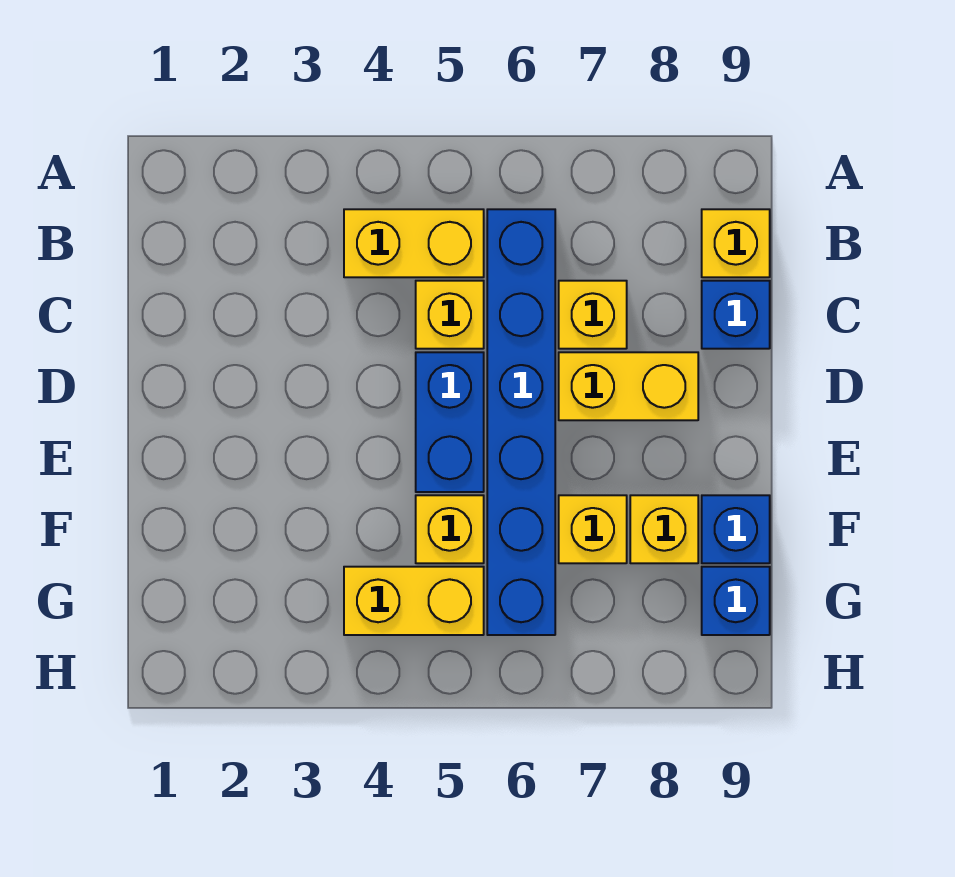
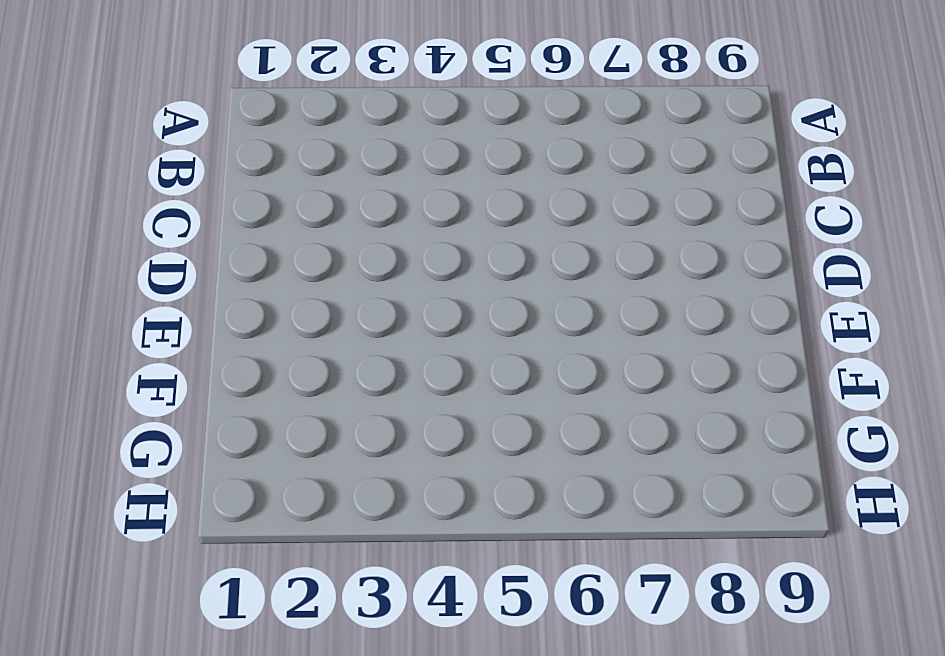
none -> yellow 1x2 brick [344,209,484,277]
none -> blue 1x6 brick [487,209,555,635]
none -> yellow 1x1 brick [702,209,770,277]

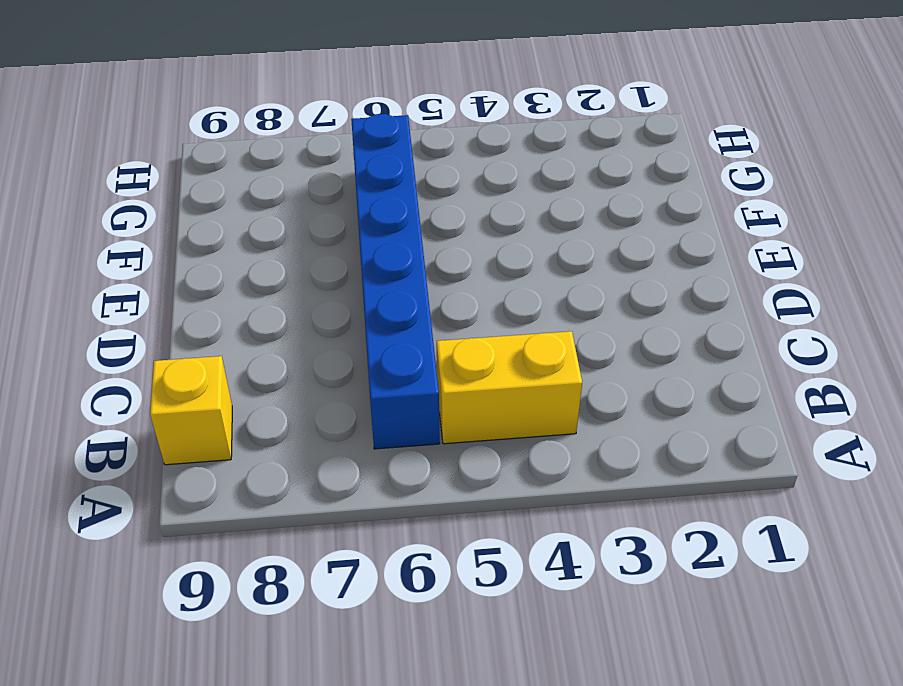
none -> yellow 1x1 brick [416,281,484,349]
none -> yellow 1x1 brick [559,281,627,349]
none -> blue 1x1 brick [702,281,770,349]

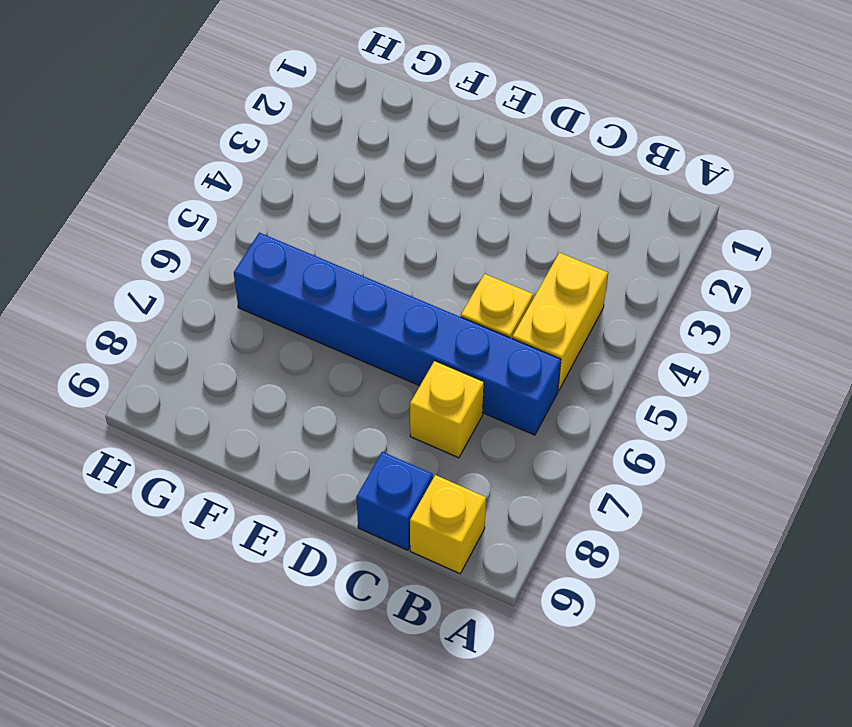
none -> blue 1x2 brick [416,352,484,492]
none -> yellow 1x2 brick [559,352,698,420]
none -> yellow 1x1 brick [416,495,484,563]

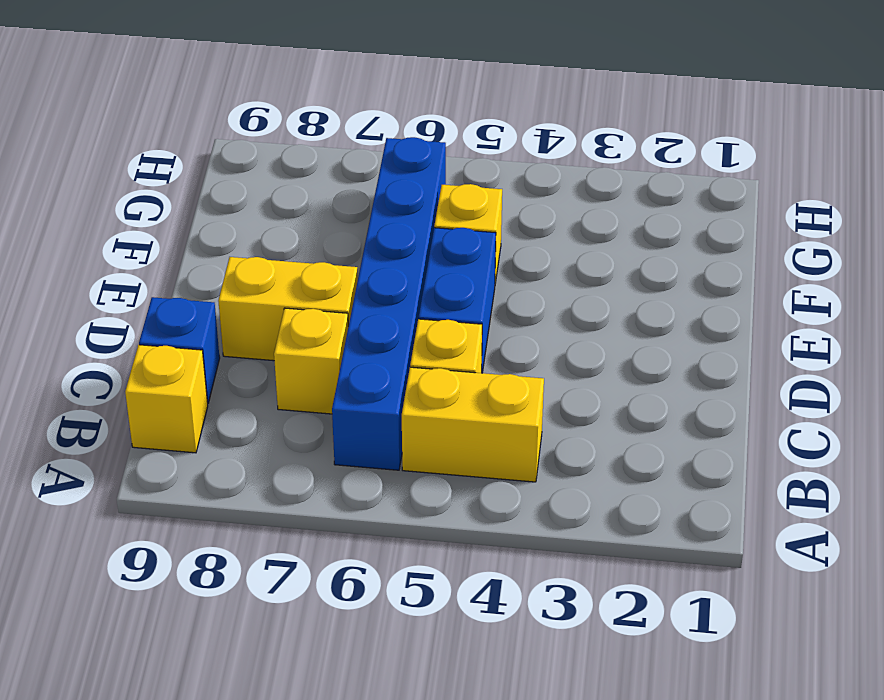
none -> yellow 1x1 brick [559,495,627,563]
none -> yellow 1x1 brick [630,495,698,563]
none -> blue 1x1 brick [702,495,770,563]

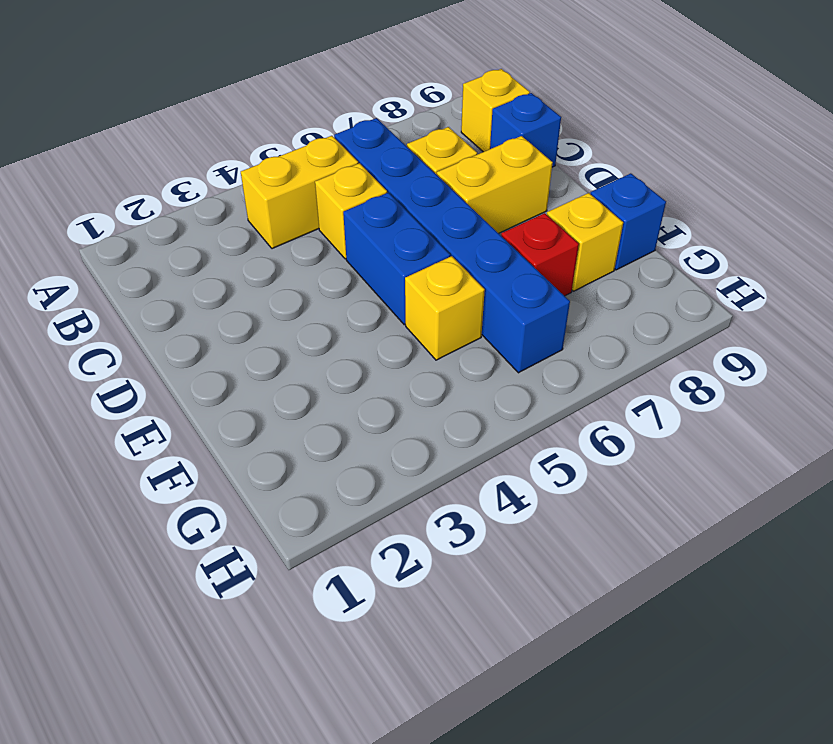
red 1x1 brick [501,213,579,296] -> yellow 1x1 brick [559,495,627,563]
none -> yellow 1x2 brick [344,567,484,635]
none -> blue 1x1 brick [702,567,770,635]

